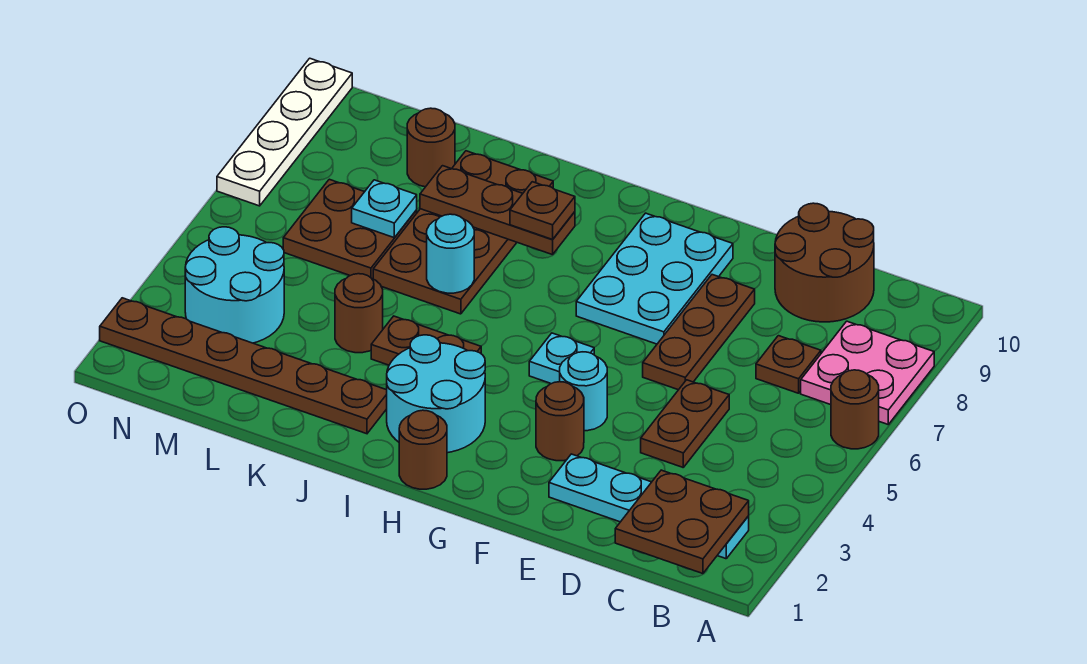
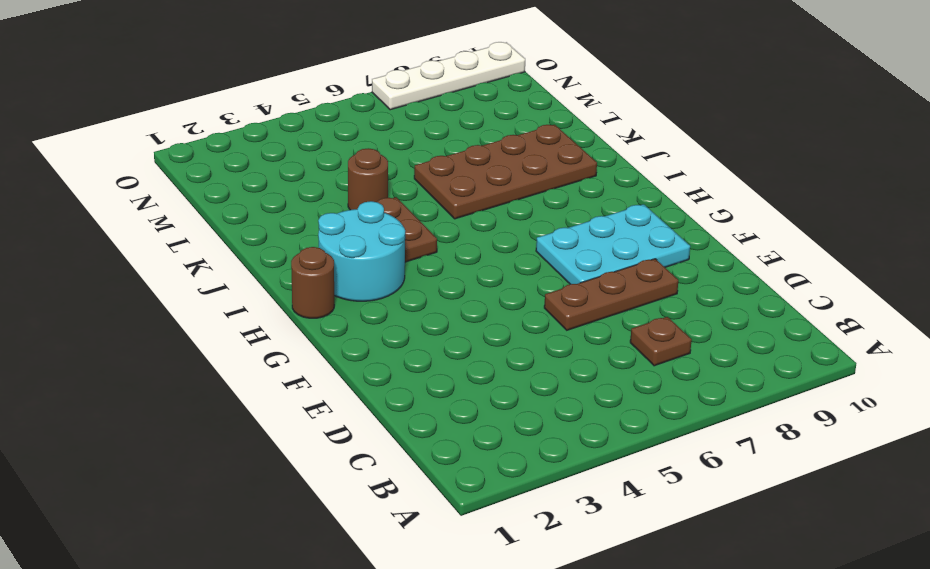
none -> brown 1x1 round brick [831,370,879,449]
none -> pink 2x2 plate [801,321,934,424]
none -> cyan 1x4 plate [549,454,749,559]

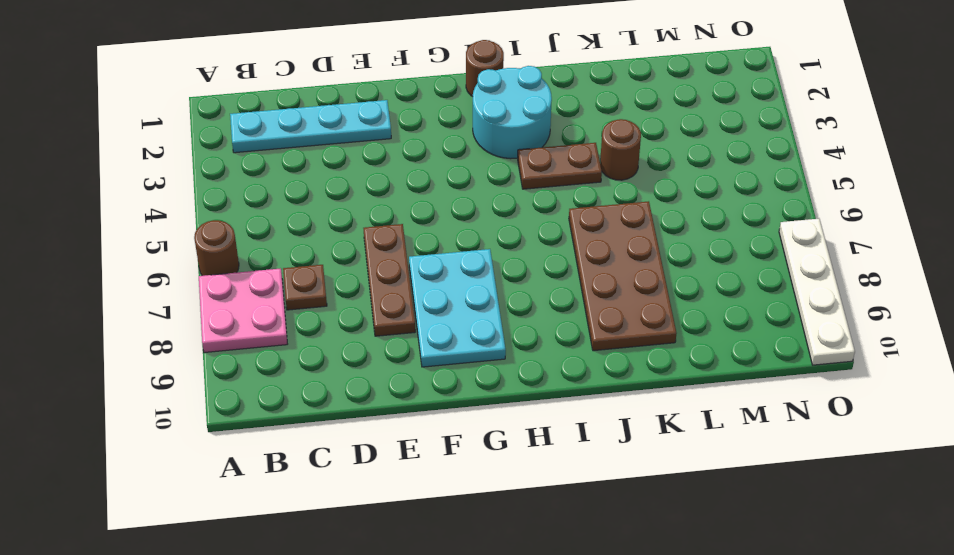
none -> brown 2x2 round brick [775,203,874,322]
none -> brown 1x2 plate [641,380,729,467]
none -> brown 1x1 round brick [536,382,584,461]

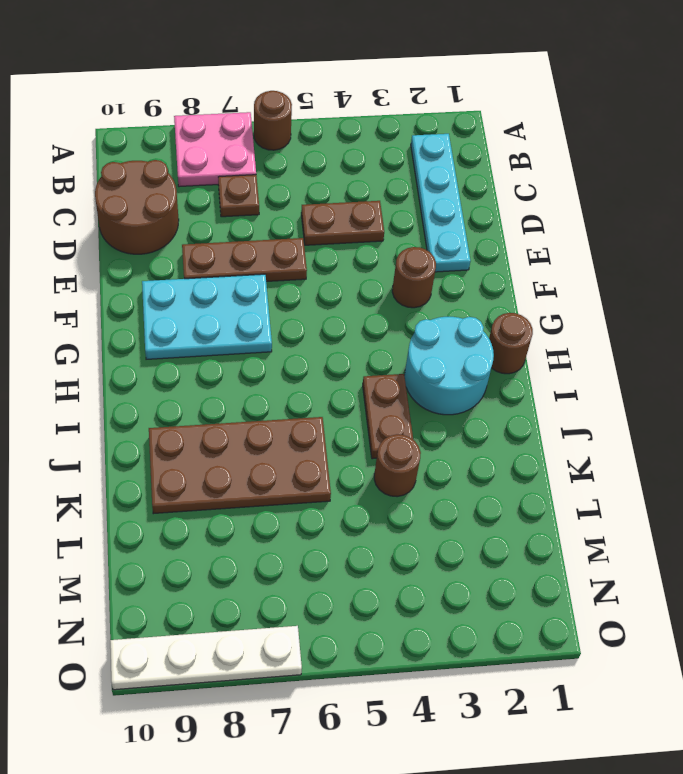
none -> cyan 1x1 round brick [560,352,607,431]
none -> cyan 1x1 plate [529,333,594,384]
none -> brown 1x6 plate [100,298,387,434]

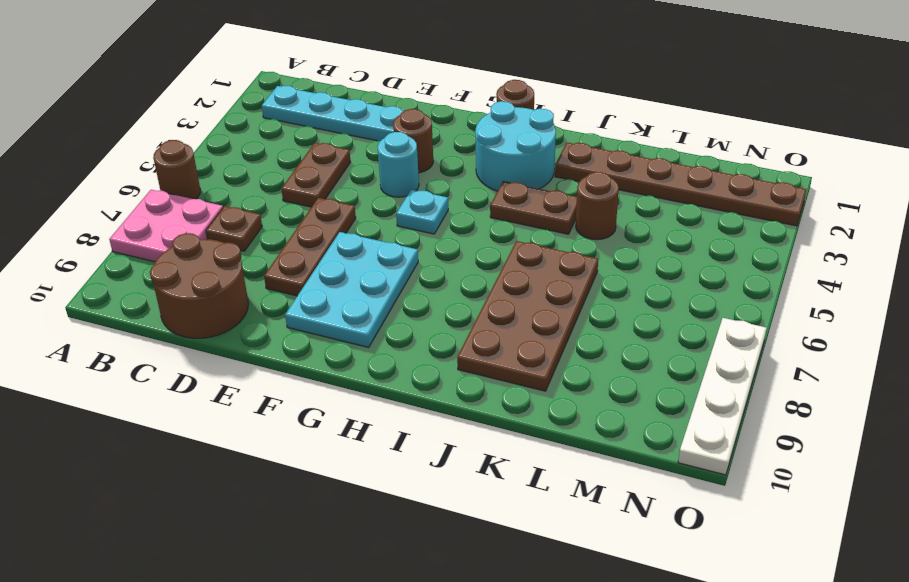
none -> brown 2x2 plate [283,179,417,279]
none -> brown 1x1 round brick [407,108,455,187]
none -> cyan 2x2 round brick [185,227,284,343]

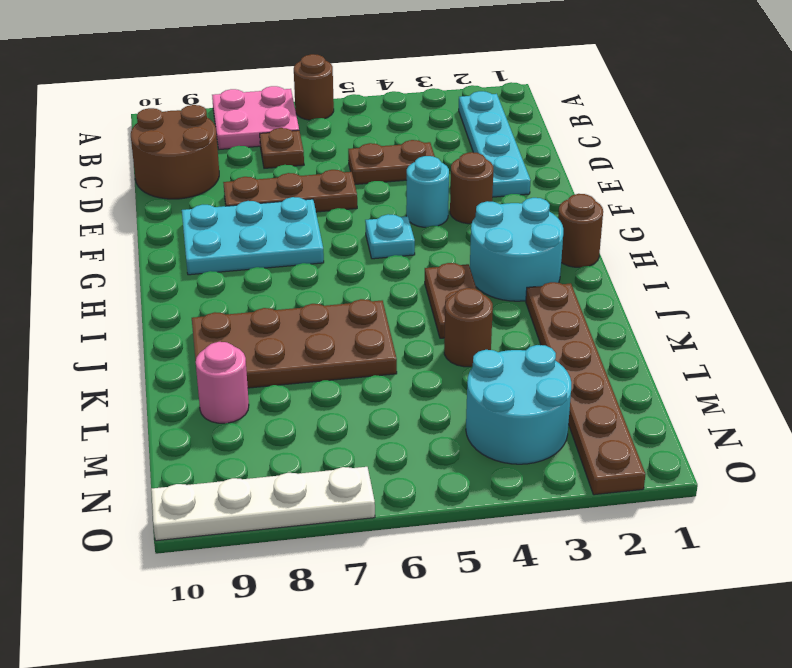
pink 1x1 round brick [196,342,249,423] -> brown 1x1 round brick [407,108,455,187]
none -> brown 2x2 plate [283,179,417,279]
none -> brown 2x2 plate [615,470,749,574]
none -> brown 1x3 plate [420,166,575,255]

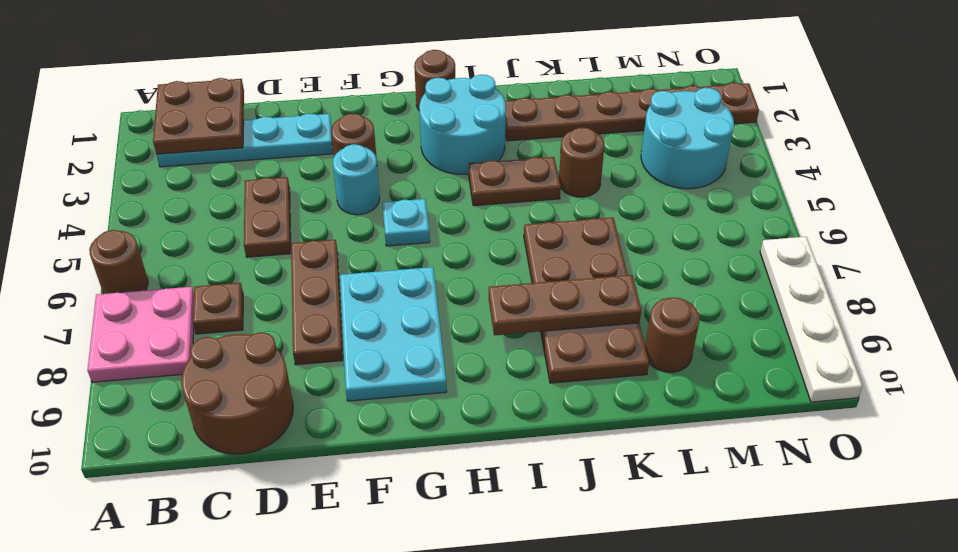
none -> brown 2x2 plate [283,179,417,279]
none -> cyan 1x1 round brick [427,214,474,293]
none -> cyan 1x1 plate [352,180,417,238]

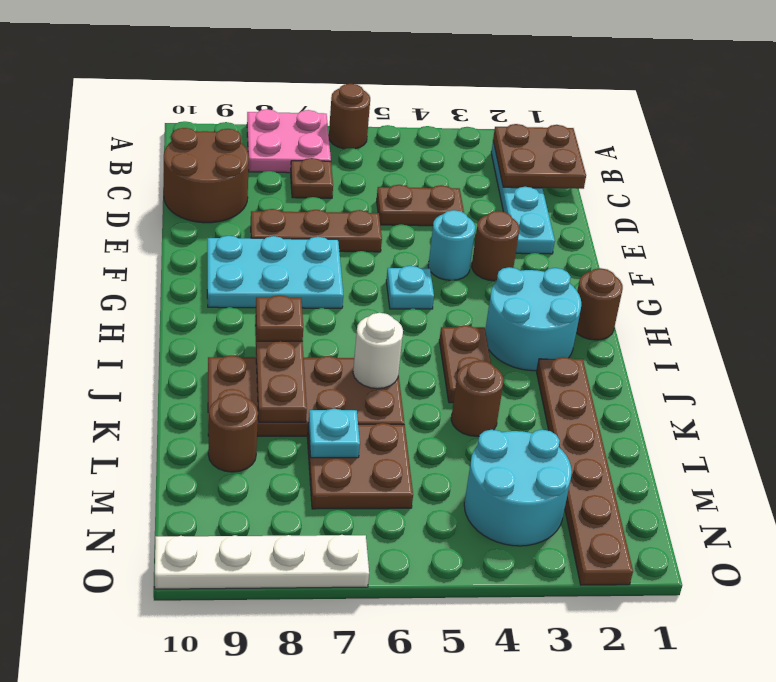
white 1x1 round brick [353,313,403,389] -> cyan 1x1 round brick [427,214,474,293]

